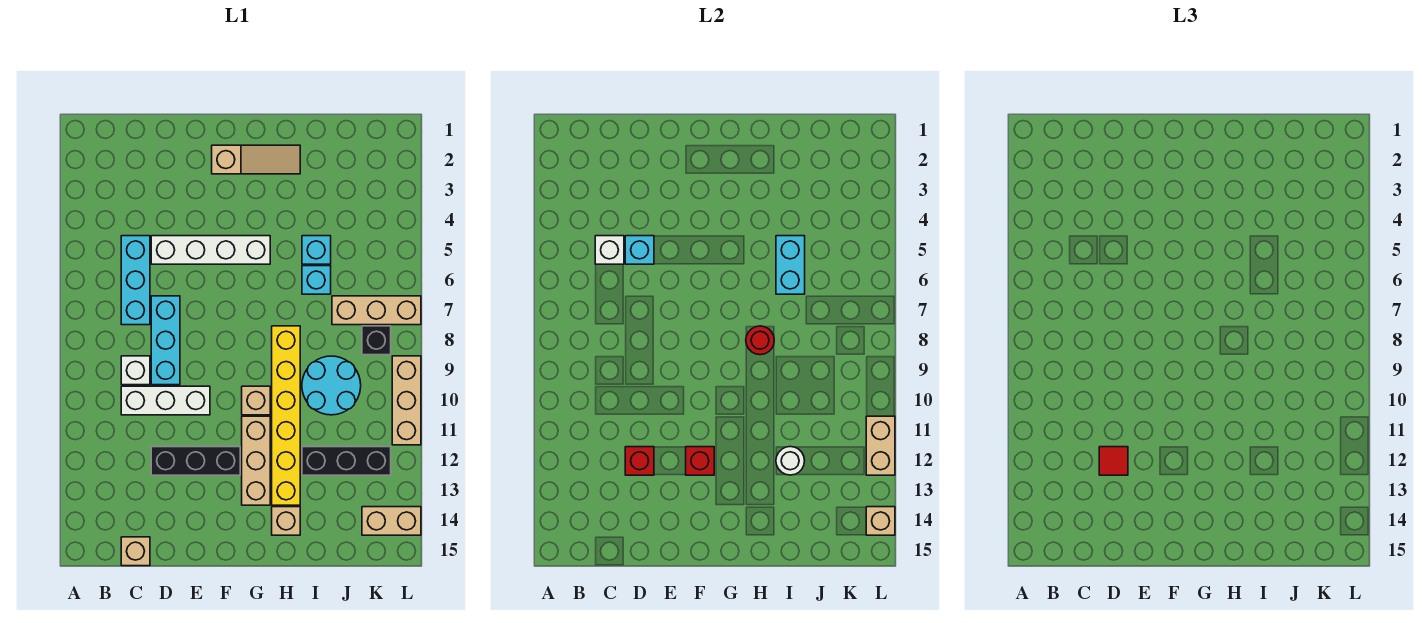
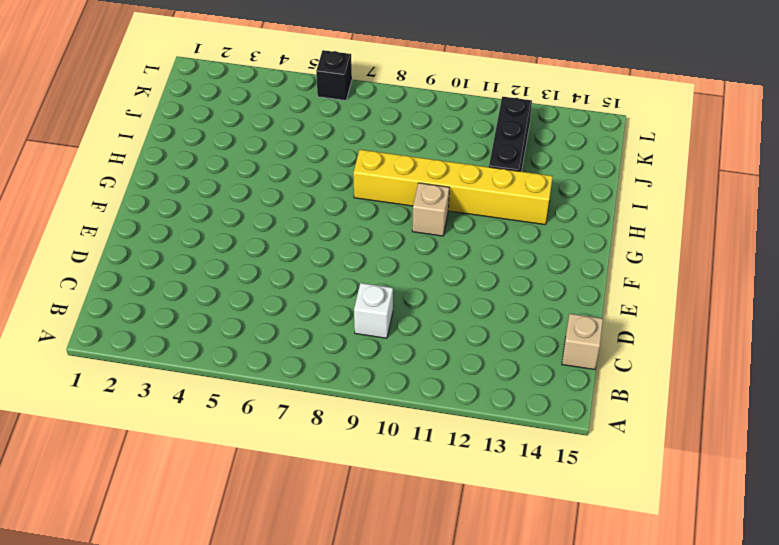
black 1x1 brick [316,50,352,100] -> black 1x1 brick moved to [362,326,391,355]
none -> cyan 1x3 brick [121,236,150,325]
none -> white 1x3 brick [121,386,210,415]
none -> white 1x4 brick [151,236,270,264]
none -> cyan 1x3 brick [151,296,180,385]

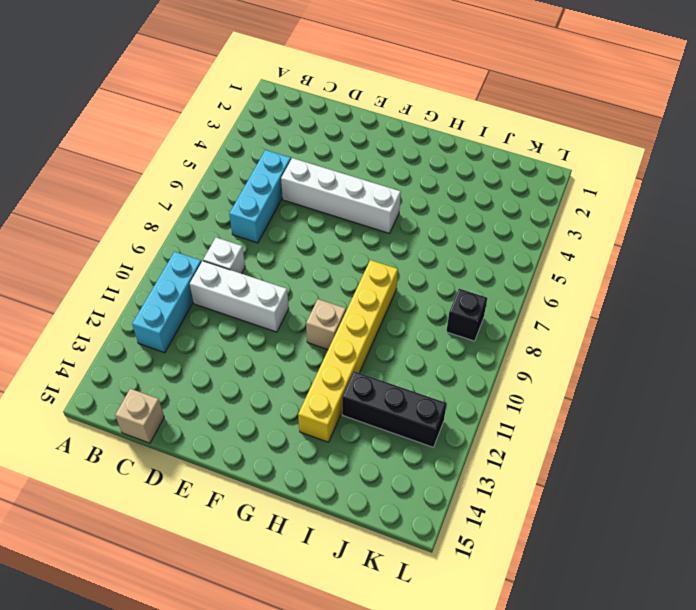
cyan 1x3 brick [132,252,201,353] -> cyan 1x3 brick moved to [151,296,180,385]
none -> black 1x3 brick [151,447,240,475]
none -> tan 1x3 slope [212,145,300,174]
none -> tan 1x3 brick [242,416,270,505]
none -> tan 1x1 brick [272,507,300,535]

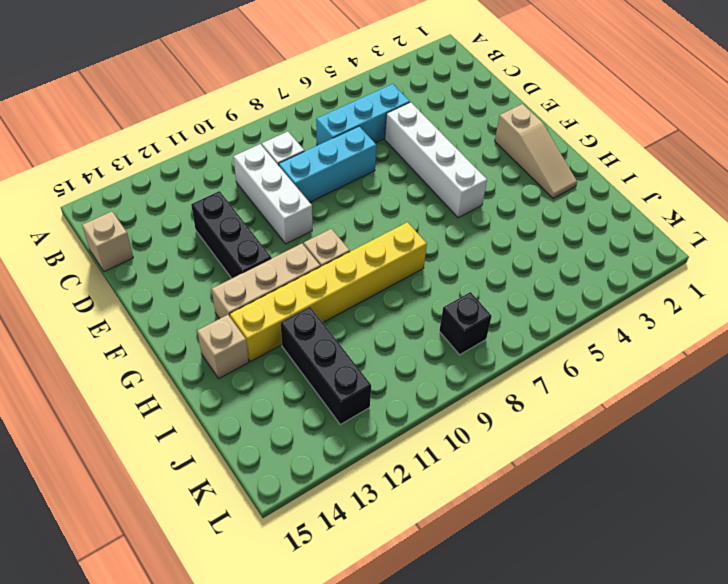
none -> cyan 1x1 brick [302,236,331,264]
none -> cyan 1x1 brick [302,266,331,294]
none -> cyan 2x2 round brick [302,356,361,415]
none -> tan 1x3 brick [332,296,421,325]

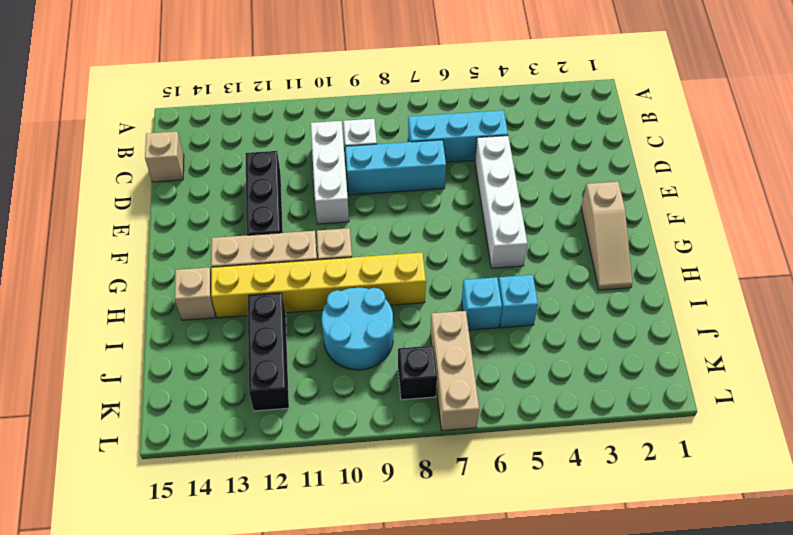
none -> tan 1x2 brick [362,507,421,535]
none -> tan 1x3 brick [392,356,421,445]
none -> white 1x1 brick [595,236,624,264]
none -> cyan 1x1 brick [625,236,654,264]

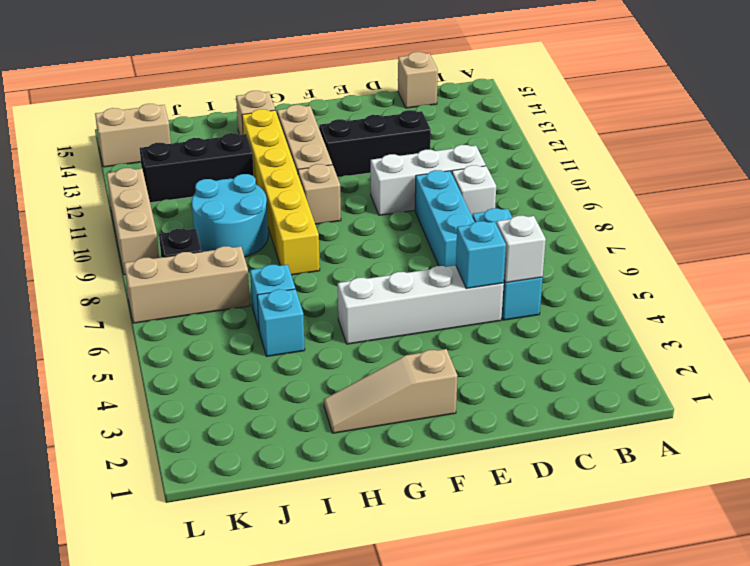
none -> red 1x1 brick [625,447,654,475]
none -> red 1x1 brick [686,447,714,475]
none -> red 1x1 round brick [746,326,774,355]
none -> cyan 1x2 brick [776,236,805,294]

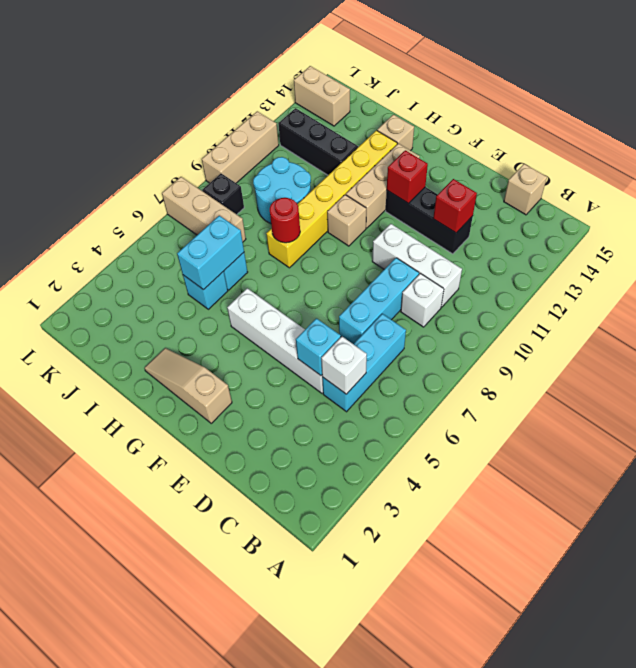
none -> white 1x1 round brick [776,447,805,475]
none -> tan 1x2 brick [866,416,895,475]
none -> tan 1x1 brick [866,507,895,535]
none -> red 1x1 tile [1099,447,1128,475]

